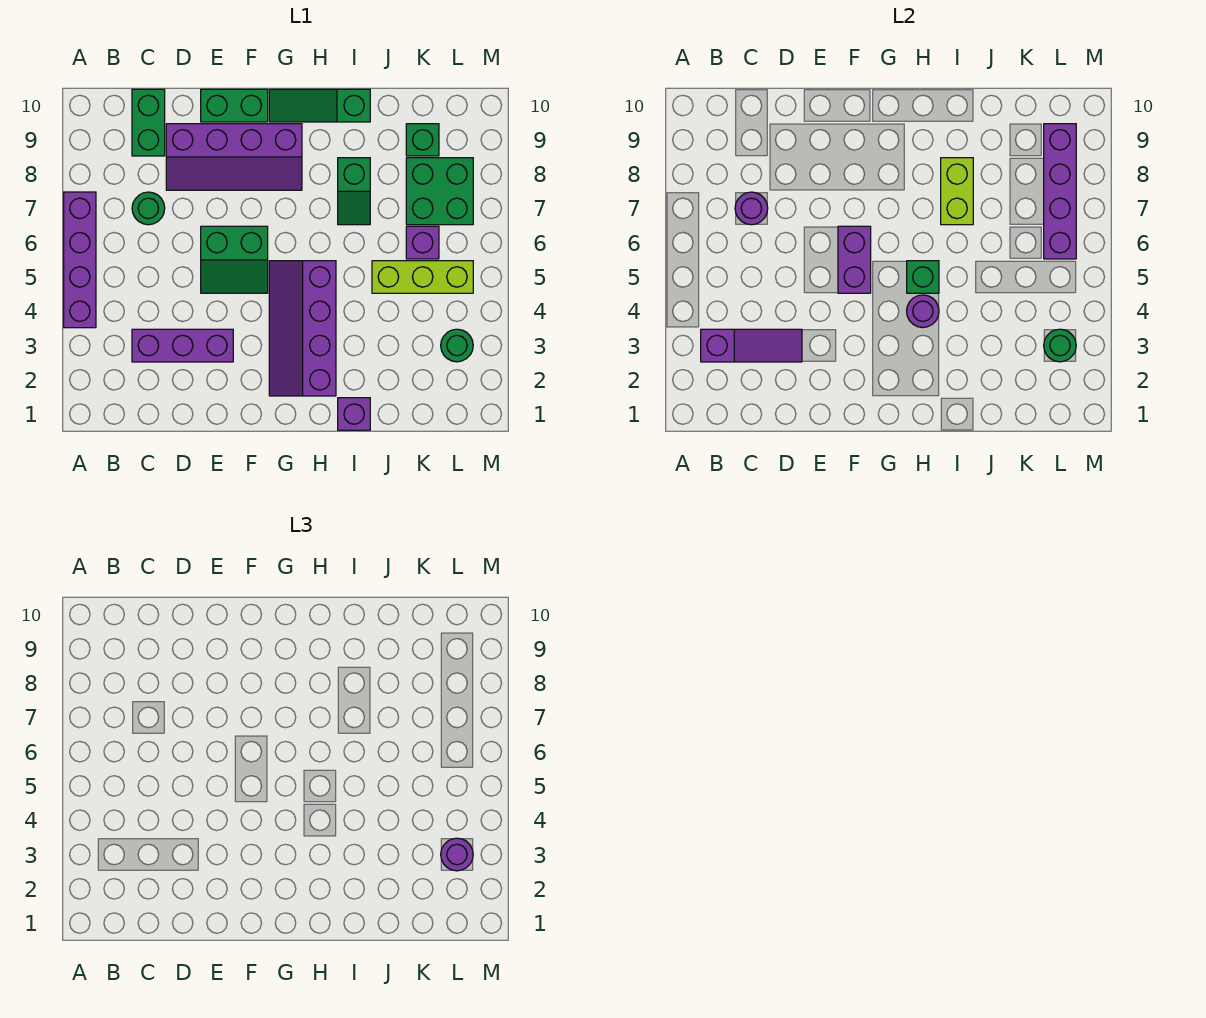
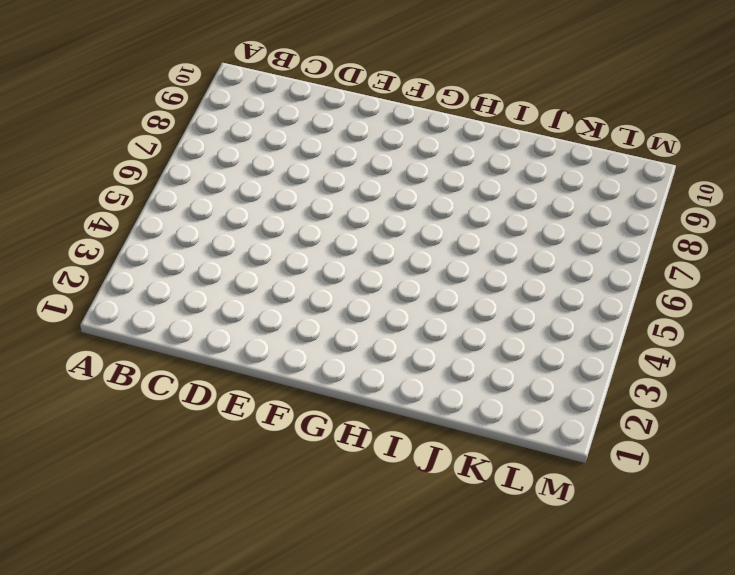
none -> purple 1x4 brick [64,192,96,328]
none -> purple 1x3 brick [132,329,233,362]
none -> green 1x1 round brick [132,192,165,225]

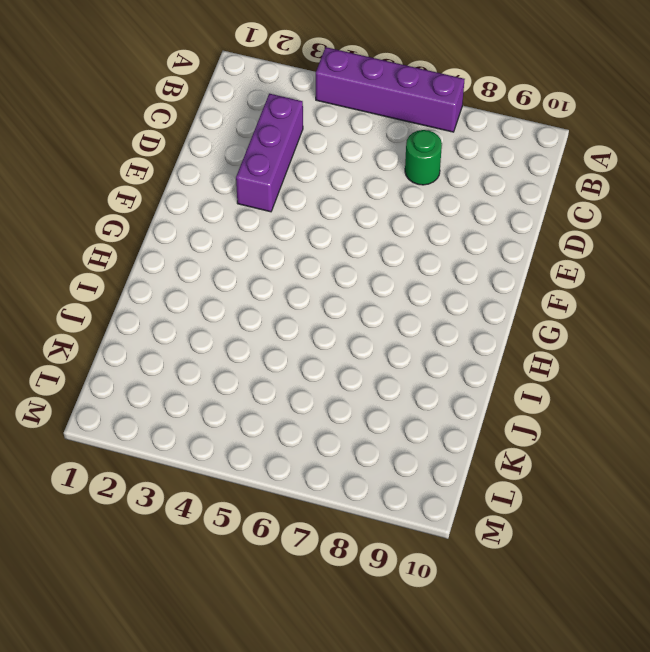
none -> green 1x2 brick [132,89,165,156]
none -> purple 2x4 slope [166,124,302,190]
none -> green 2x2 slope [201,226,268,293]

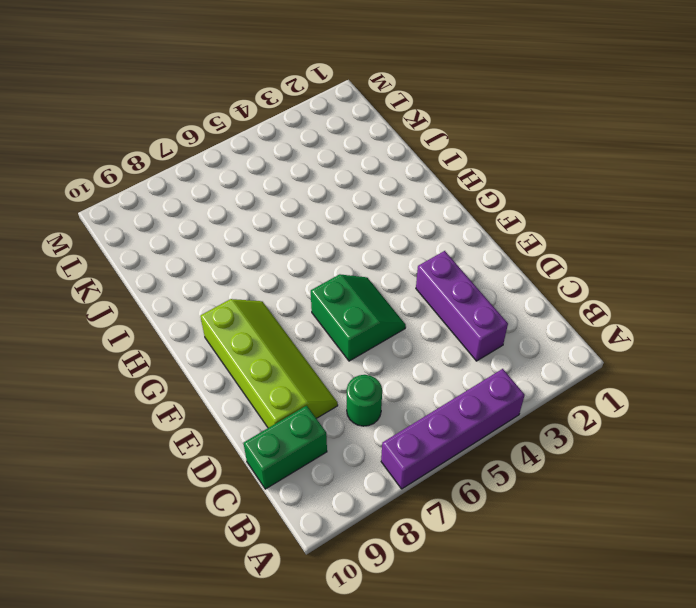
lime 2x4 slope [200,299,338,428] -> purple 2x4 slope [166,124,302,190]
none -> green 1x2 brick [201,89,268,122]
none -> purple 2x4 slope [269,261,336,396]
none -> green 1x3 slope [269,89,370,122]

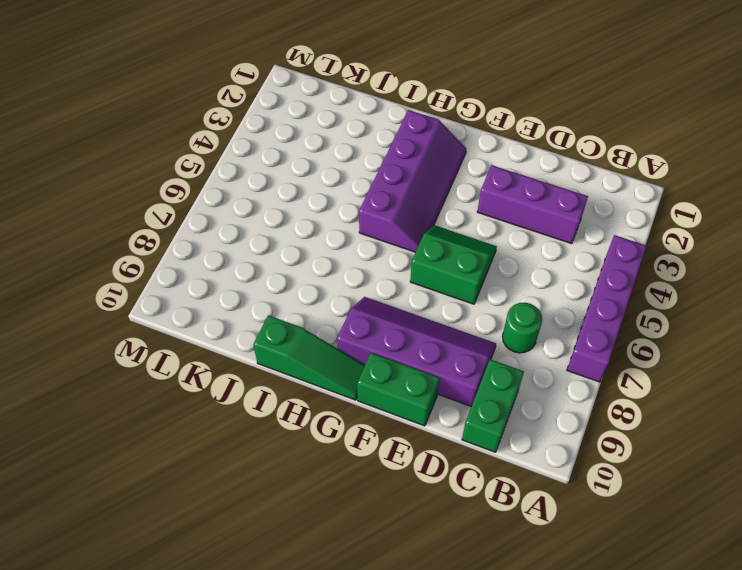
none -> purple 1x1 brick [338,398,370,430]
none -> green 1x2 slope [338,158,370,225]
none -> lime 1x3 brick [372,261,473,293]

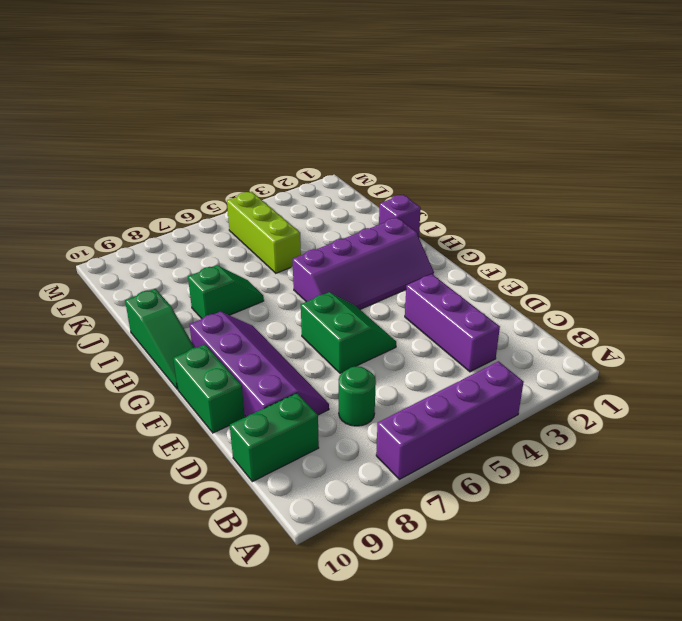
none -> purple 1x1 brick [406,226,439,259]
none -> green 2x2 brick [406,158,473,225]
none -> green 1x1 brick [406,124,439,156]

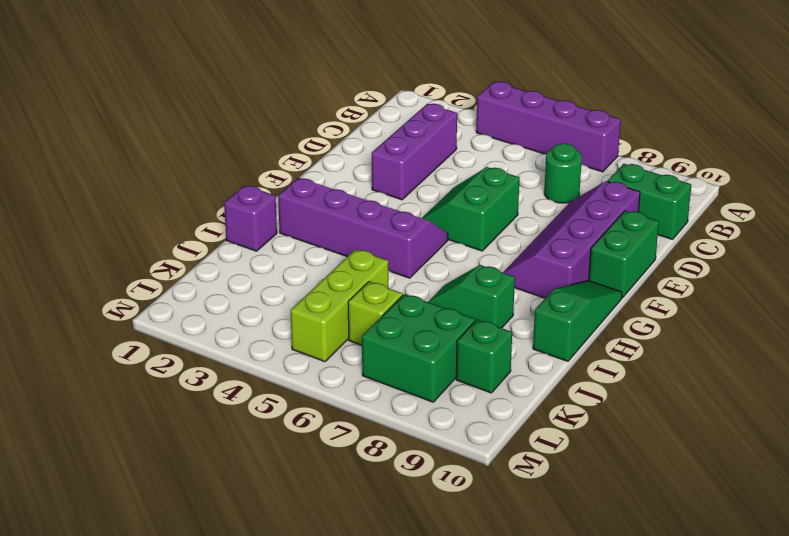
lime 1x1 brick [348,282,403,346] -> purple 1x1 brick [406,226,439,259]
none -> green 1x1 round brick [441,329,473,362]
none -> purple 1x3 slope [701,329,802,362]
none -> purple 1x1 round brick [735,192,768,225]

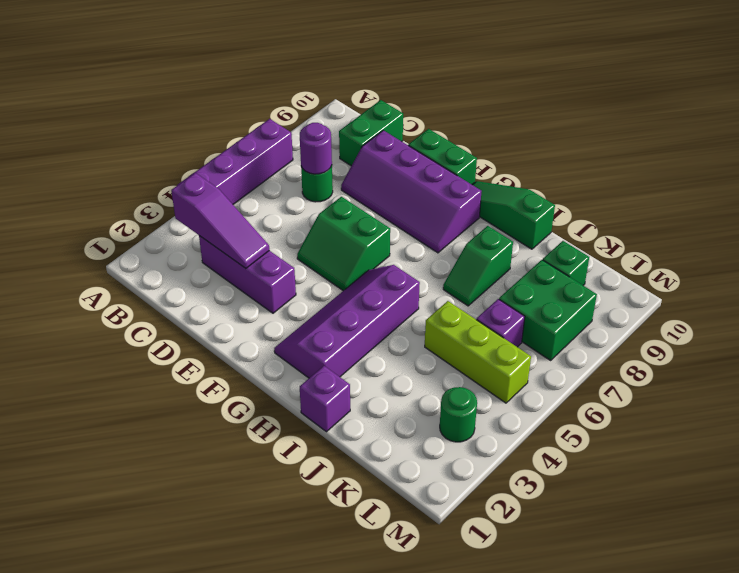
none -> purple 1x2 brick [838,226,871,293]
none -> purple 1x1 round brick [907,295,939,328]
none -> green 1x1 brick [907,261,939,293]

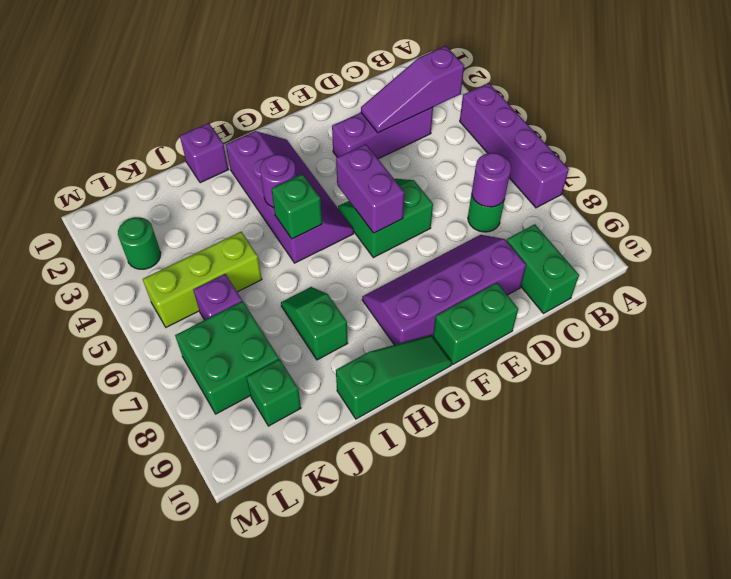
none -> lime 1x2 brick [941,158,973,225]
none -> green 1x1 round brick [1044,329,1076,362]
none -> purple 1x4 brick [1044,124,1076,259]

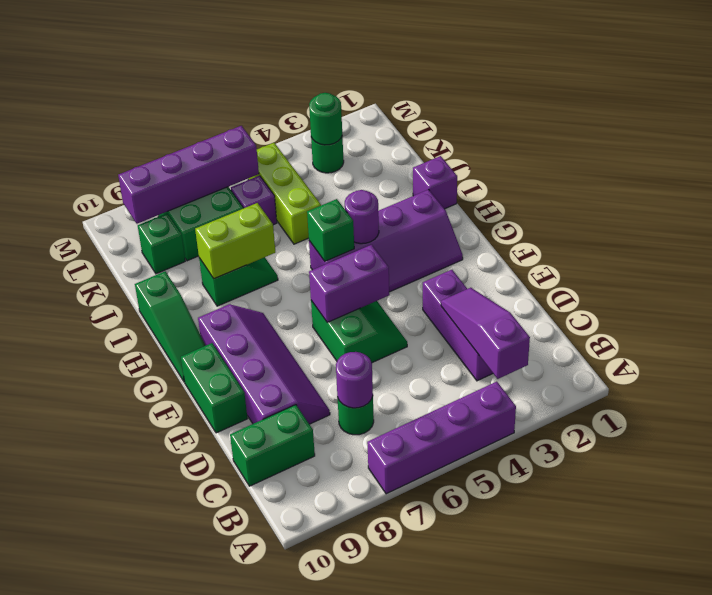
none -> purple 1x1 round brick [441,838,473,871]

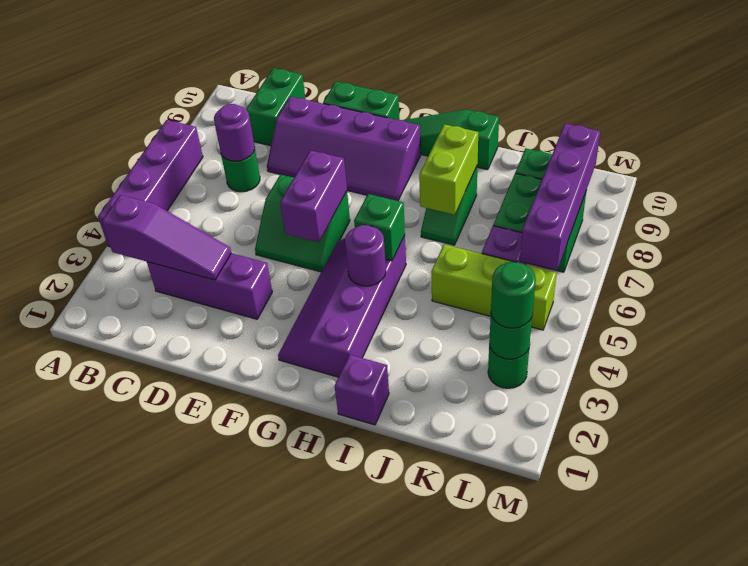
green 1x1 round brick [491,262,536,328] -> purple 1x1 round brick [441,838,473,871]

